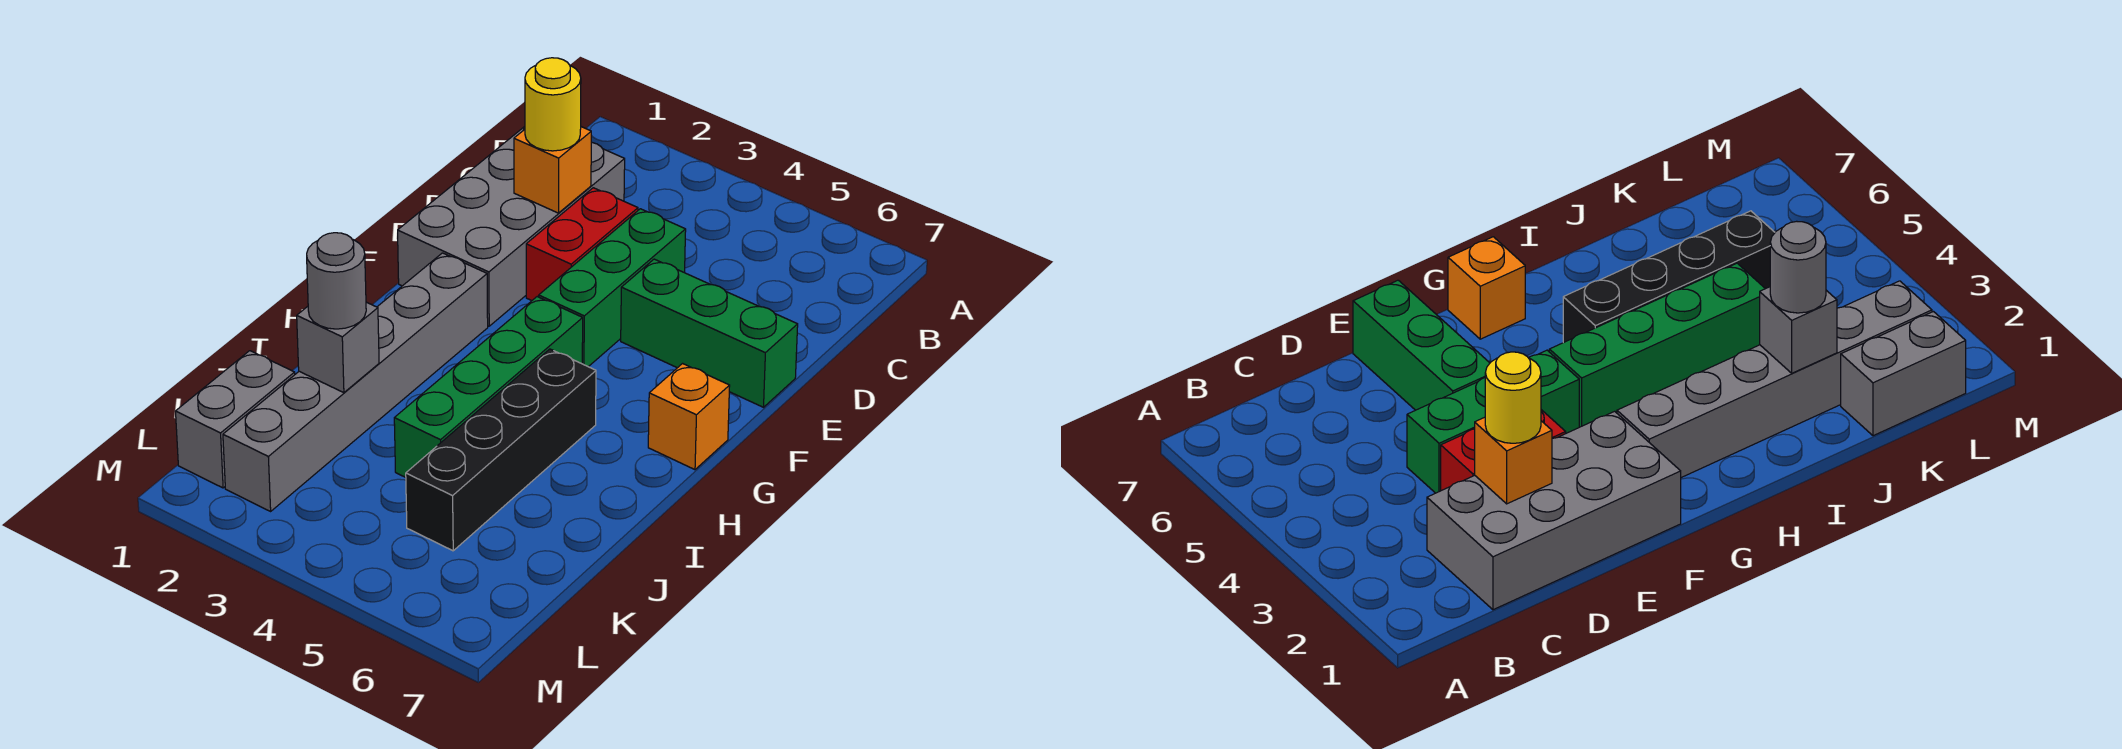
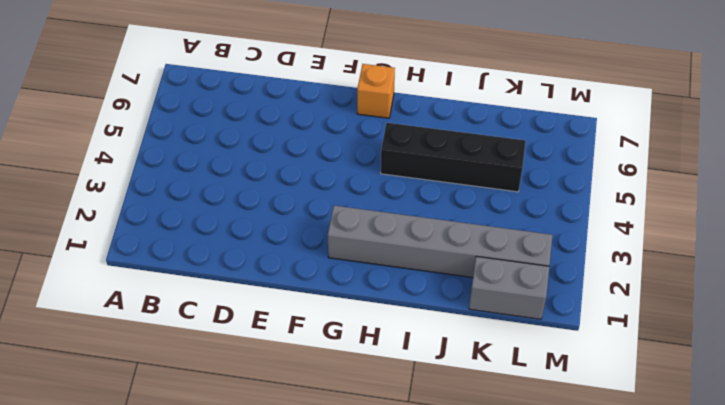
none -> grey 2x4 brick [398,127,625,326]
none -> red 1x2 brick [526,188,638,301]
none -> green 1x3 brick [539,209,686,367]

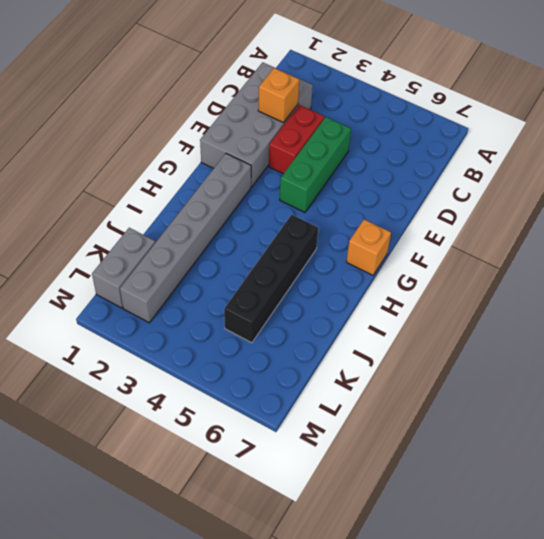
none -> green 1x3 brick [621,259,798,407]
none -> green 1x4 brick [394,297,583,477]
none -> grey 1x1 brick [297,302,379,393]

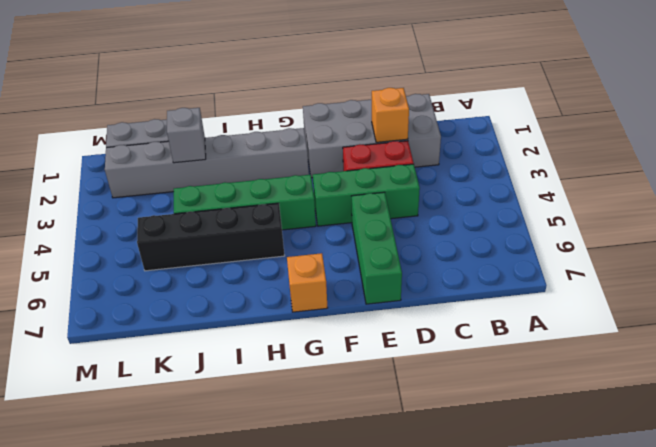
none -> yellow 1x1 round brick [525,58,581,151]
none -> grey 1x1 round brick [307,233,366,329]

